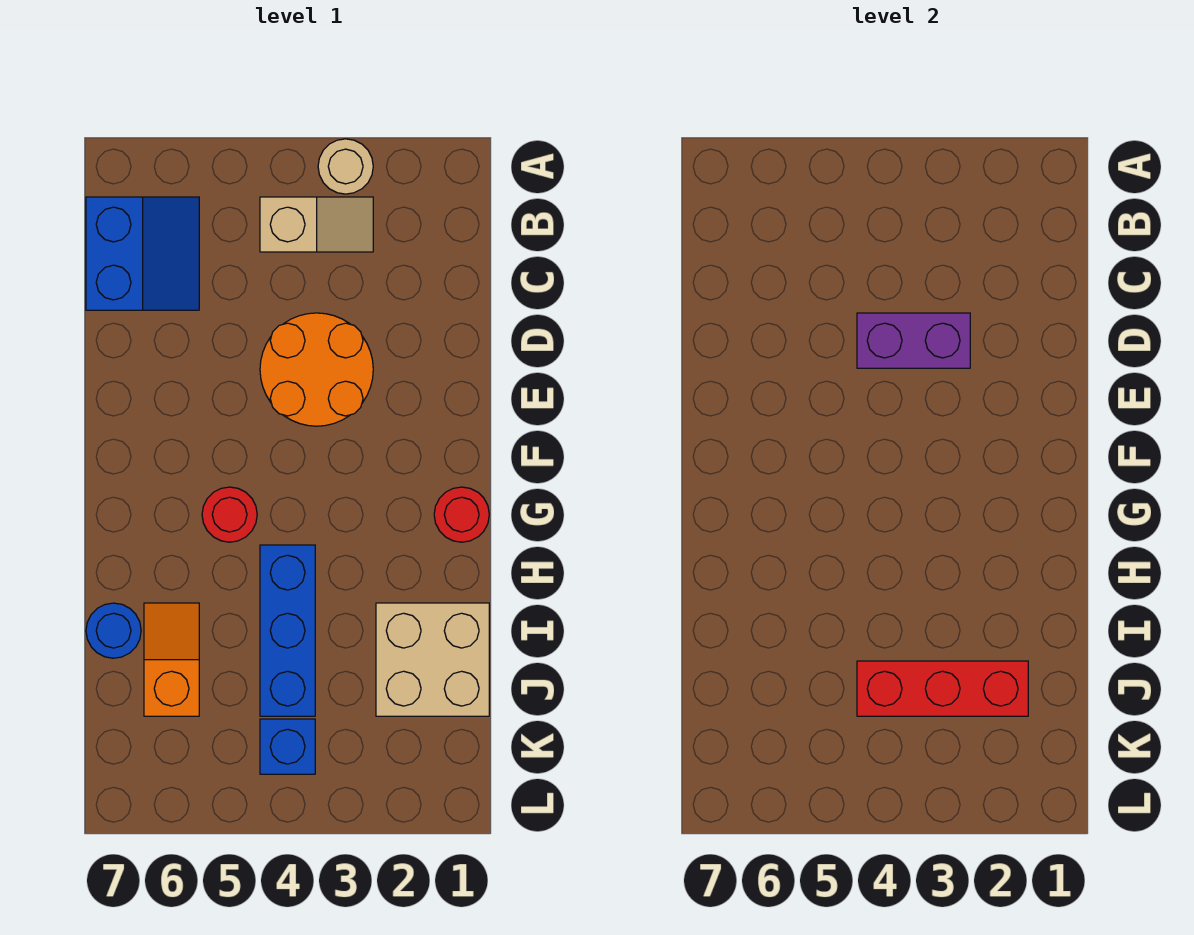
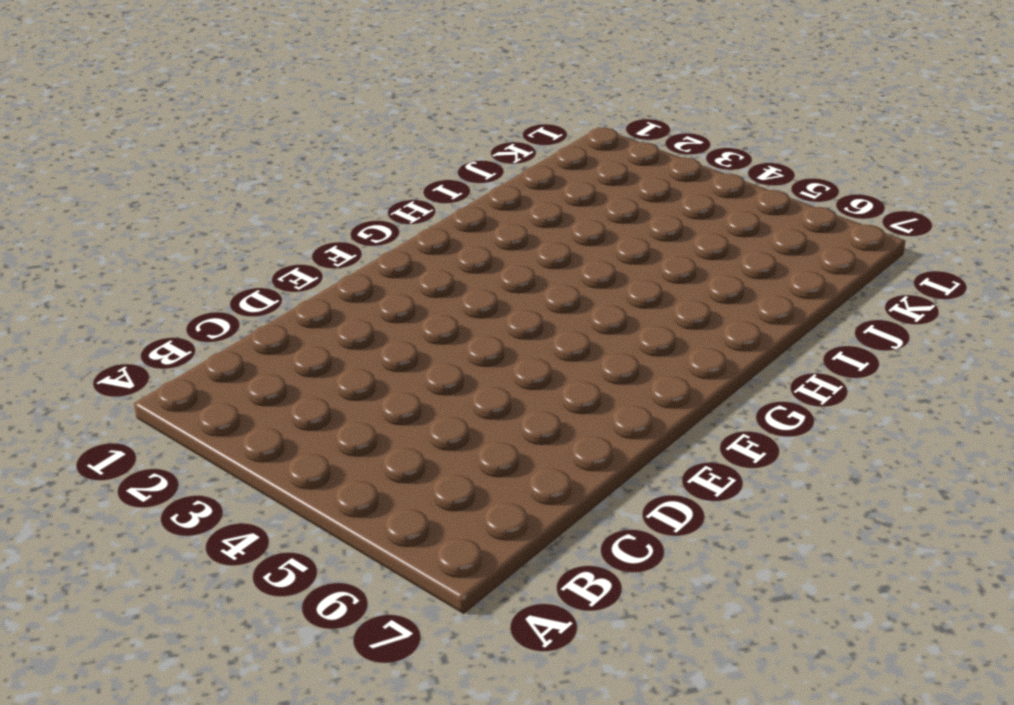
none -> tan 1x1 round brick [318,139,373,194]
none -> tan 1x2 slope [260,197,373,252]
none -> blue 2x2 slope [86,197,199,310]

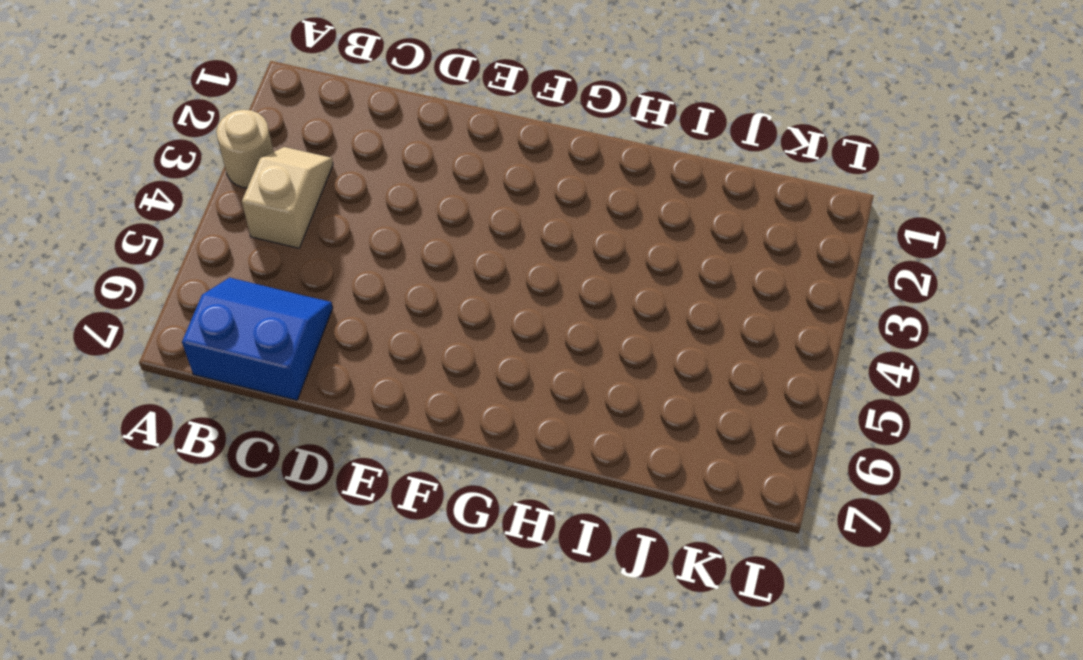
none -> orange 2x2 round brick [260,313,373,426]
none -> red 1x1 round brick [434,487,489,542]
none -> red 1x1 round brick [202,487,257,542]

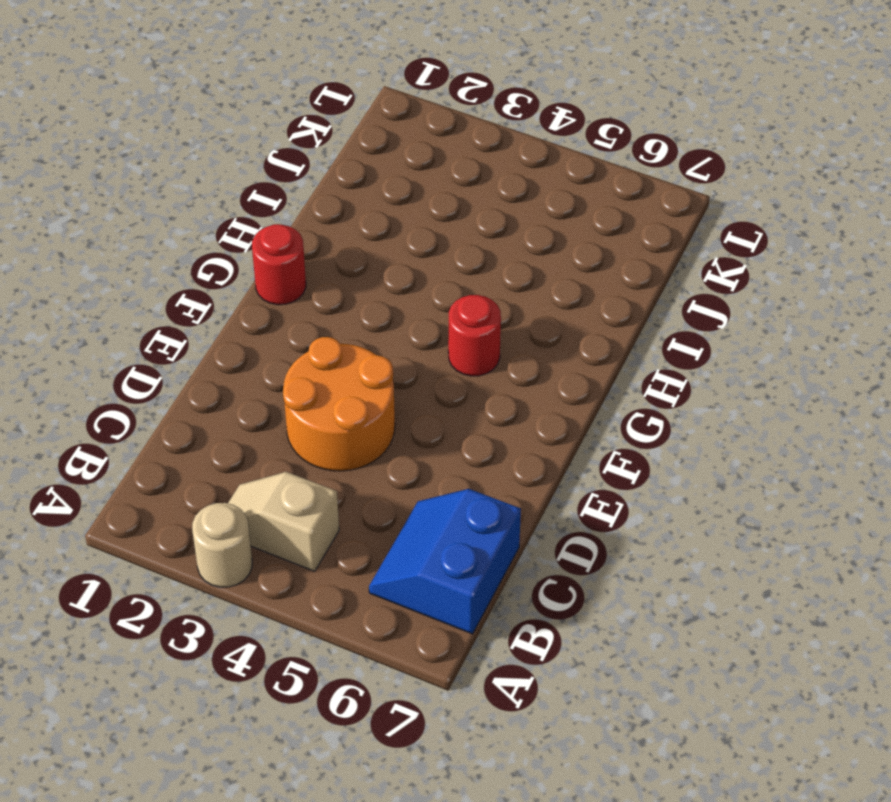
none -> blue 1x3 brick [260,545,315,716]
none -> tan 2x2 brick [376,603,489,716]
none -> orange 1x2 slope [144,603,199,716]

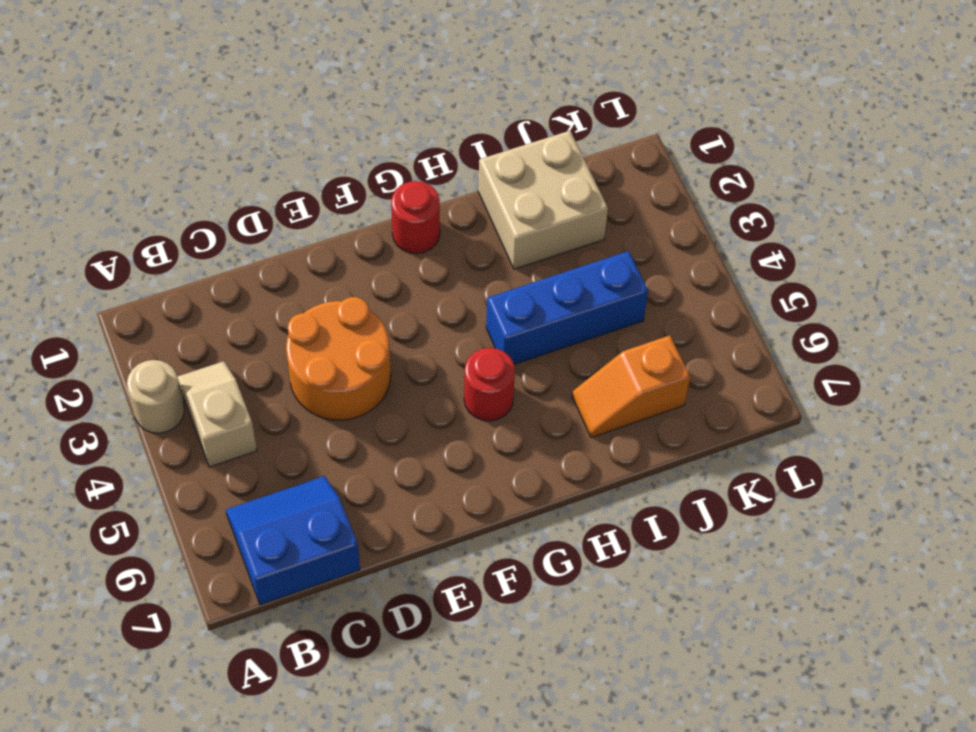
none -> blue 1x1 round brick [86,603,141,658]
none -> blue 1x1 brick [260,719,315,774]
none -> purple 1x2 brick [857,313,970,368]

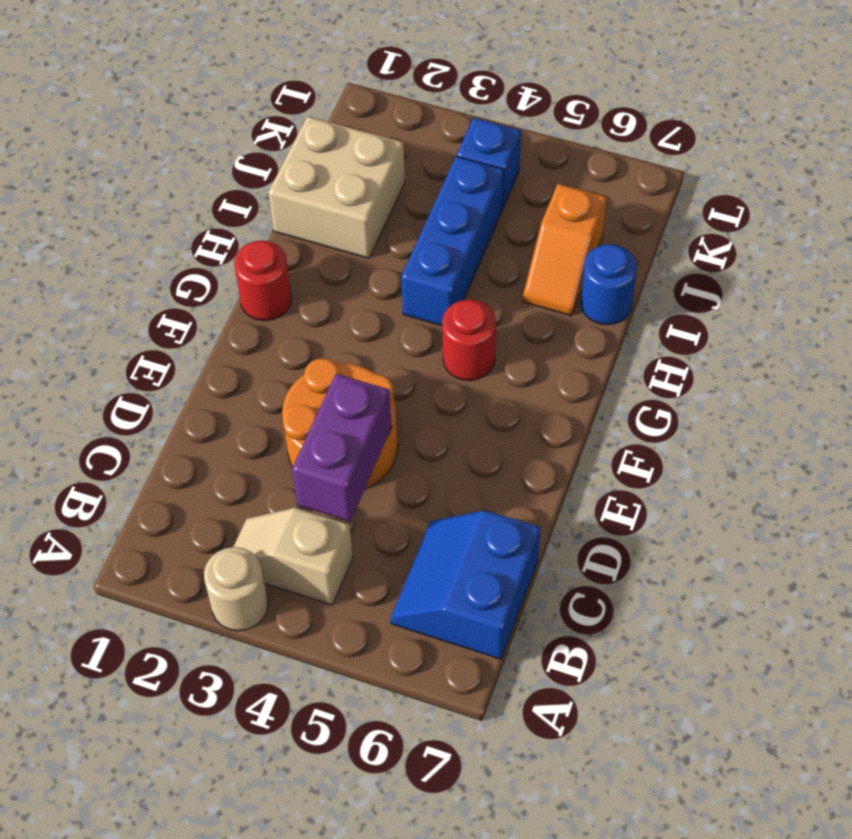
purple 1x2 brick [292,374,392,521] -> purple 1x2 brick turned to [857,313,970,368]
none -> red 1x3 brick [857,661,1028,716]

